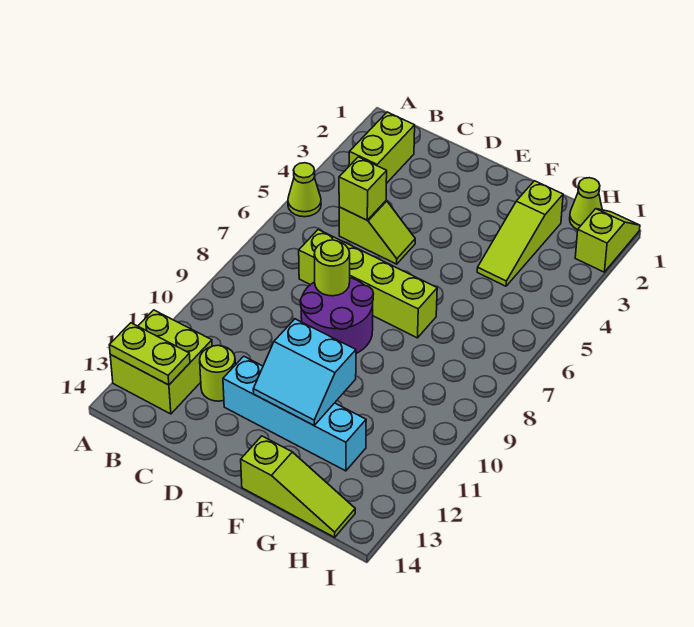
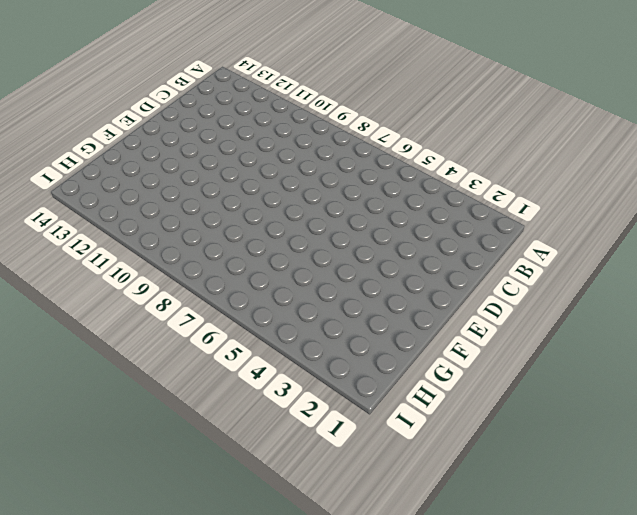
none -> lime 1x1 cone [288,163,321,217]
none -> lime 2x2 brick [110,310,212,414]
none -> lime 1x2 brick [349,112,415,184]

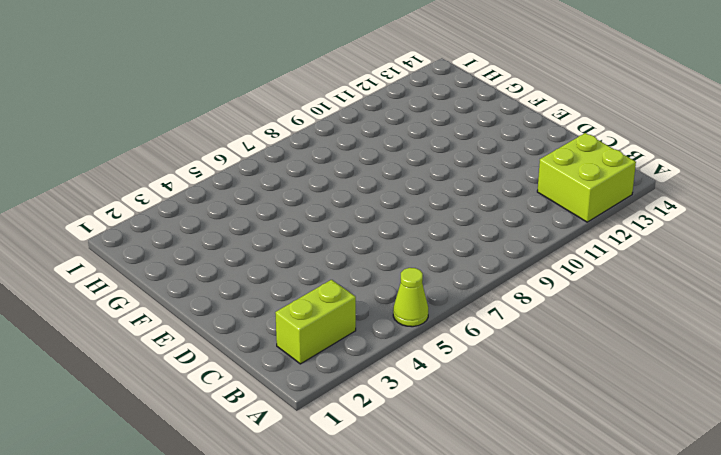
none -> lime 1x2 slope [339,201,415,264]
none -> lime 1x4 brick [299,230,437,338]
none -> lime 1x1 round brick [200,345,235,401]

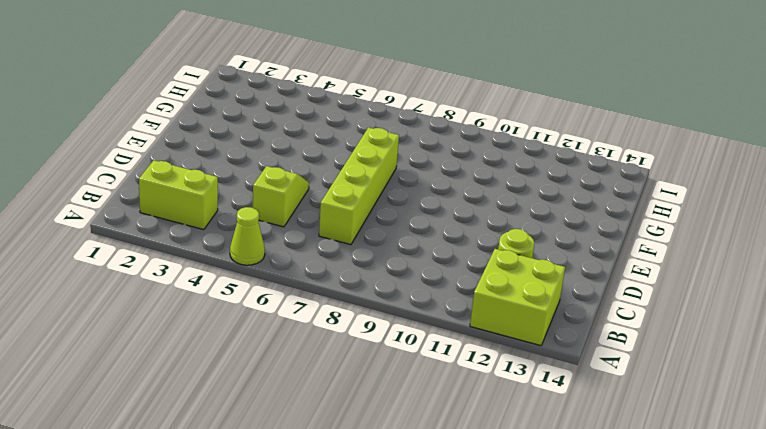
none -> purple 2x2 round brick [300,278,373,353]
none -> cyan 1x4 brick [223,356,366,471]
none -> lime 1x3 slope [241,436,355,537]

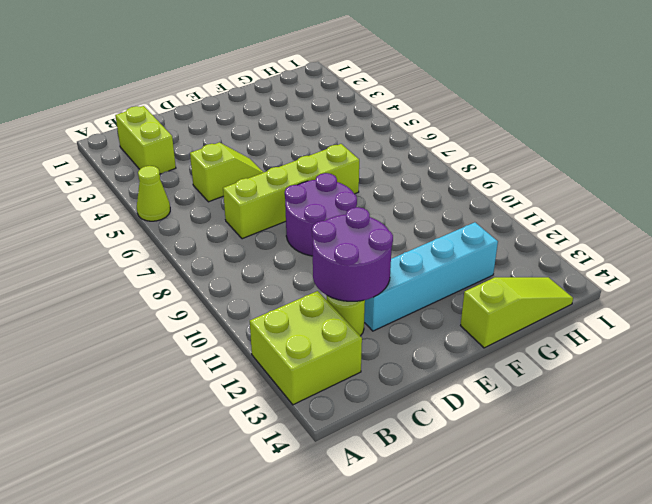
purple 2x2 round brick [312,207,393,301] -> none
none -> lime 1x3 slope [477,181,563,286]
none -> lime 1x1 cone [570,178,602,230]
none -> lime 1x2 slope [575,209,640,272]

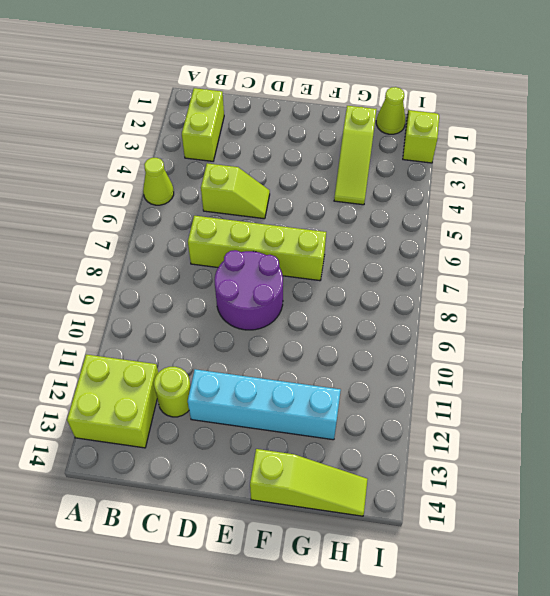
none -> lime 1x2 plate [109,323,190,385]
none -> lime 1x1 brick [339,157,387,220]
none -> lime 1x1 round brick [314,240,350,296]

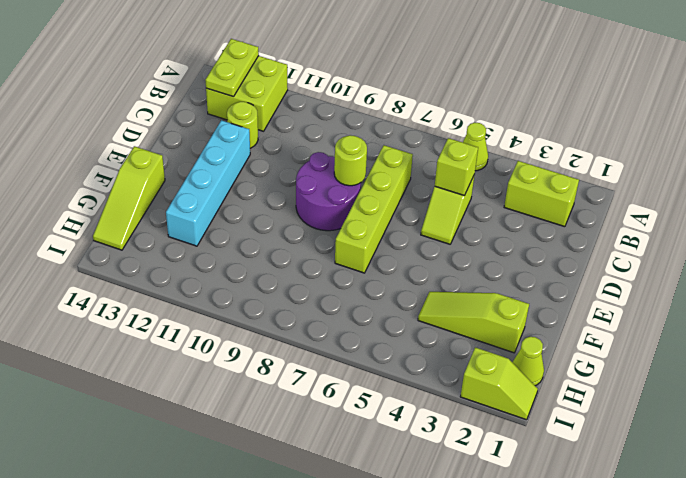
none -> cyan 2x2 slope [253,319,356,425]

